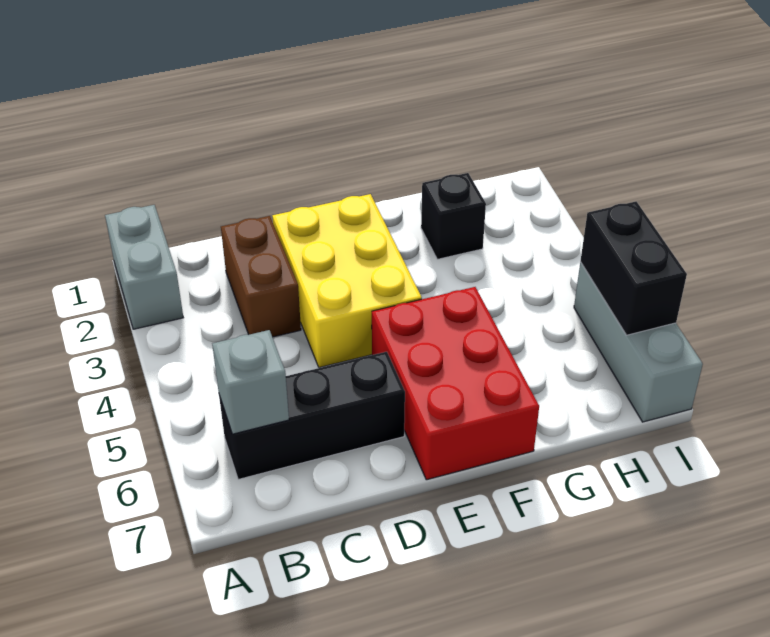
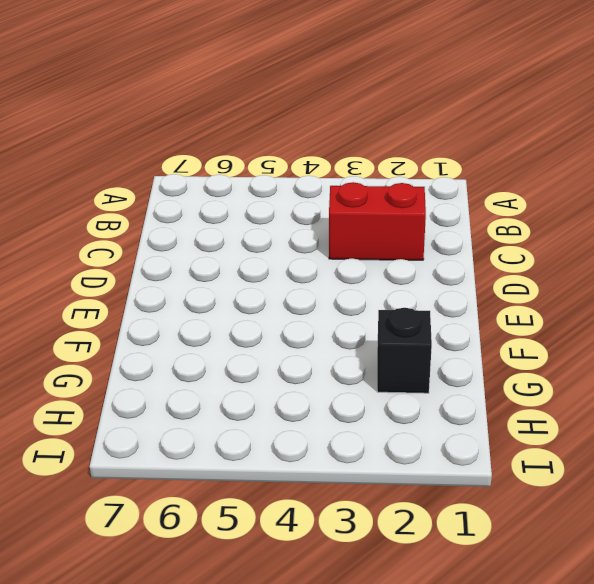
red 1x2 brick [329,182,426,260] -> brown 1x2 brick [221,216,301,337]
none -> grey 1x2 brick [105,205,183,329]
none -> black 1x3 brick [219,352,405,479]

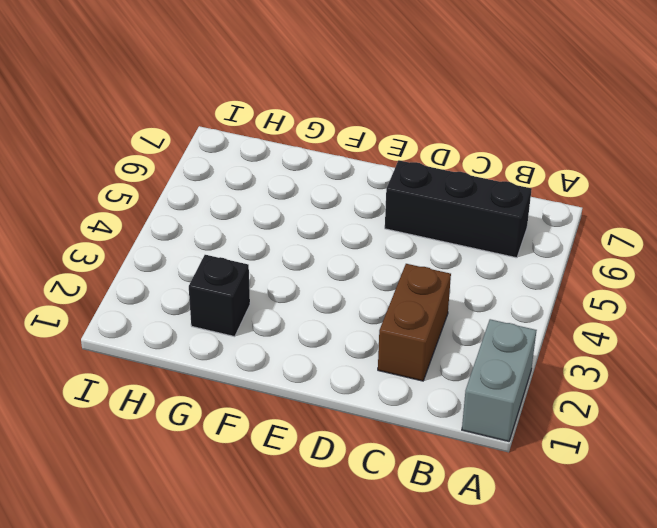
none -> yellow 2x3 brick [272,194,422,368]
none -> red 2x3 brick [372,287,539,480]

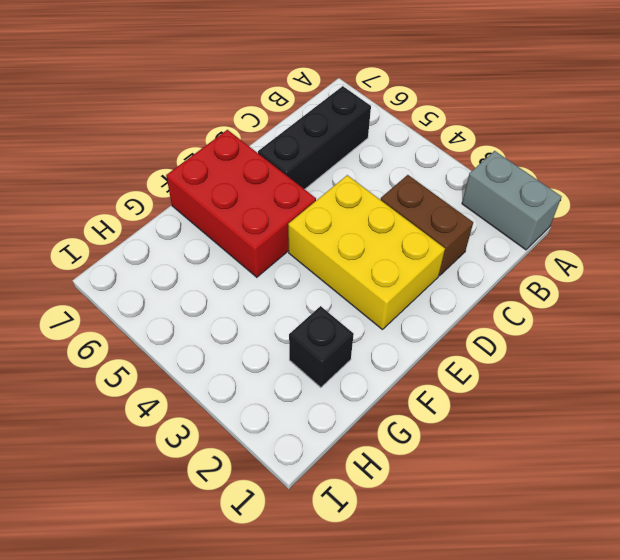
none -> grey 1x3 brick [574,262,703,422]
none -> grey 1x1 brick [212,330,289,434]

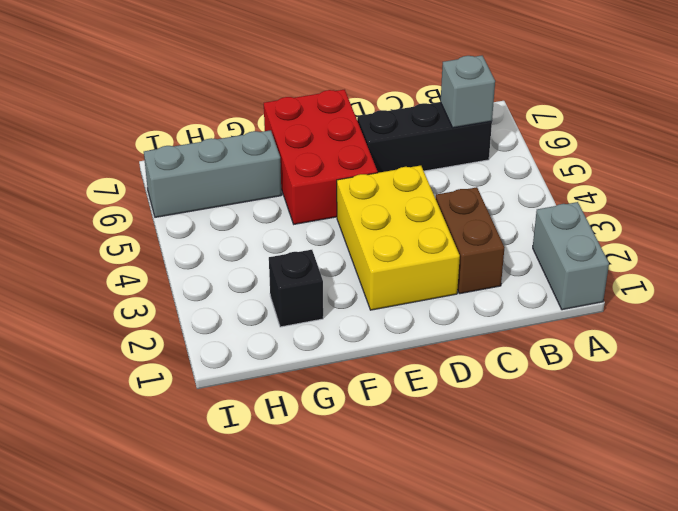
grey 1x3 brick [144,130,281,217] -> grey 1x3 brick turned to [574,262,703,422]
none -> black 1x2 brick [580,202,687,335]

